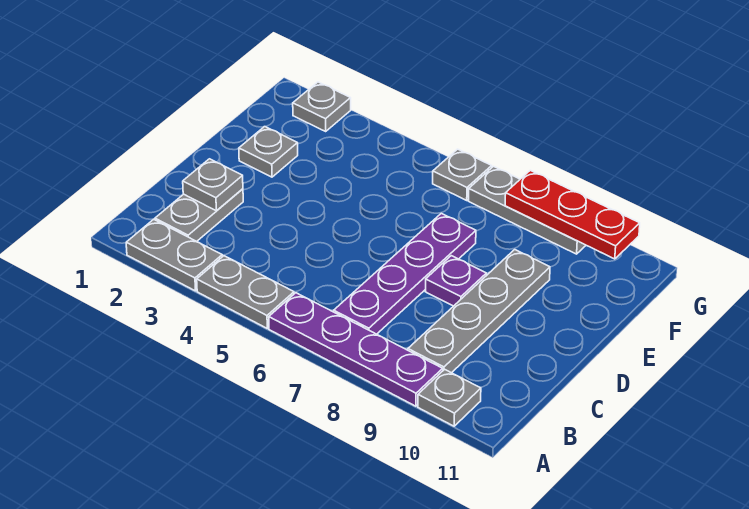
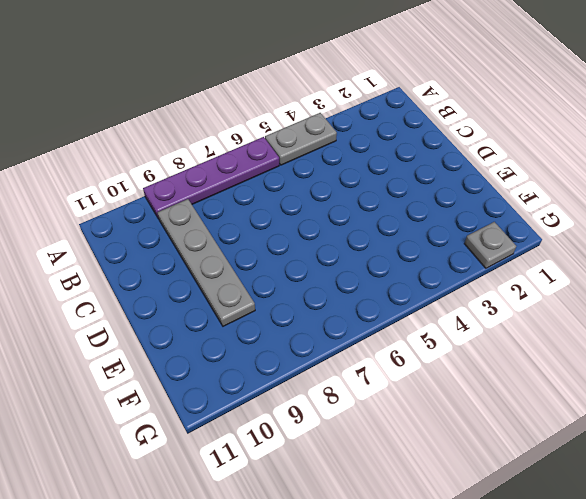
none -> grey 1x2 plate [126,219,222,291]
none -> grey 1x1 plate [418,369,481,426]
none -> grey 1x2 plate [155,189,243,241]

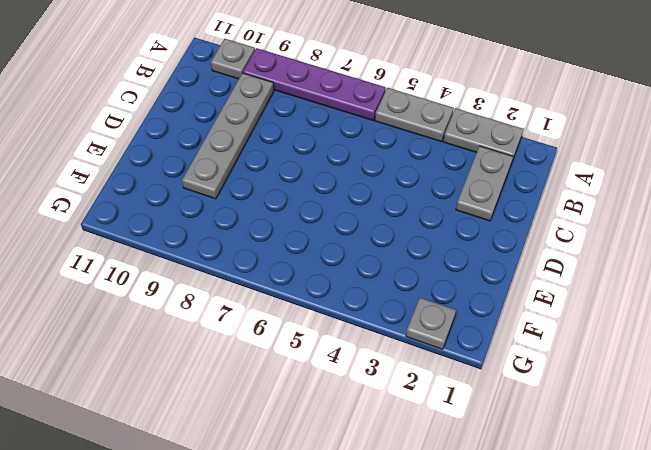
none -> purple 1x4 plate [334,213,476,334]
none -> purple 1x1 plate [425,256,486,306]
none -> grey 1x1 plate [239,127,298,177]

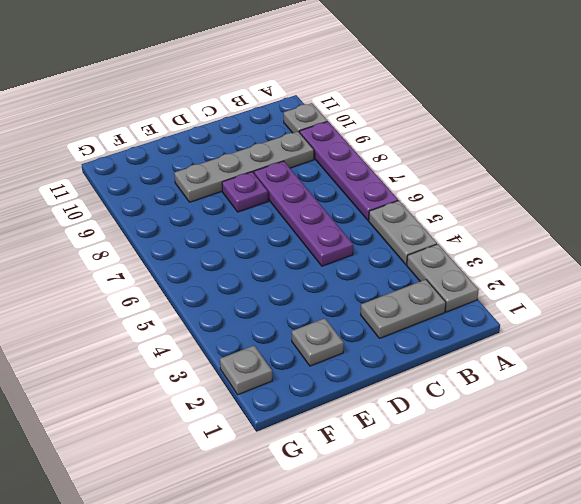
purple 1x4 plate [254,161,353,266] -> purple 1x4 plate turned to [334,213,476,334]
none -> grey 1x1 plate [433,149,492,200]
none -> grey 1x3 plate [469,167,586,254]
none -> grey 1x1 plate [183,159,243,211]

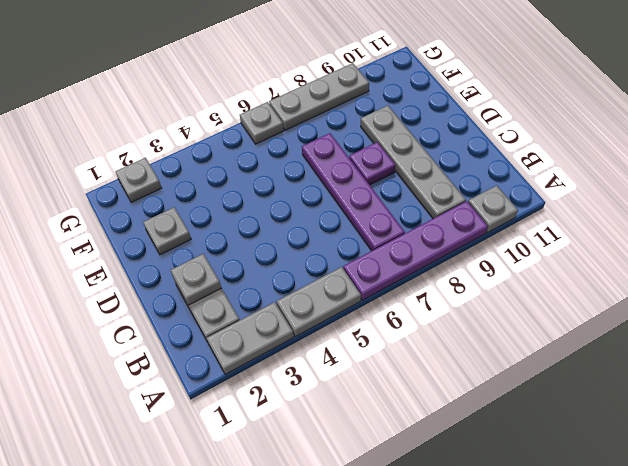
none -> red 1x3 plate [505,170,640,259]

